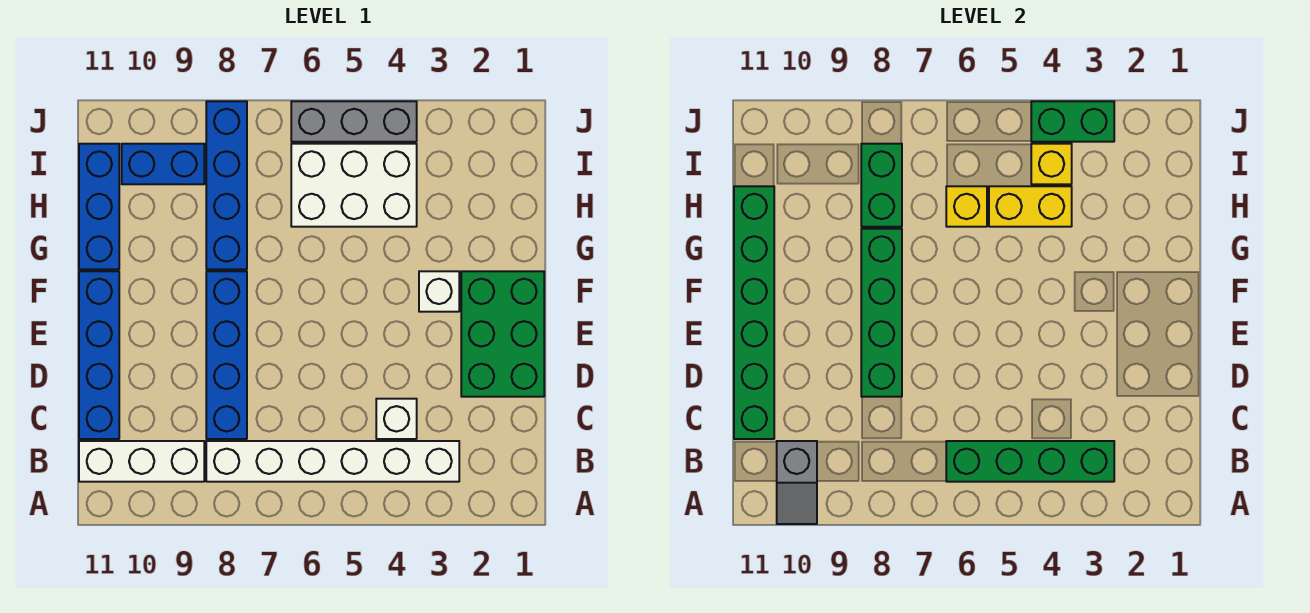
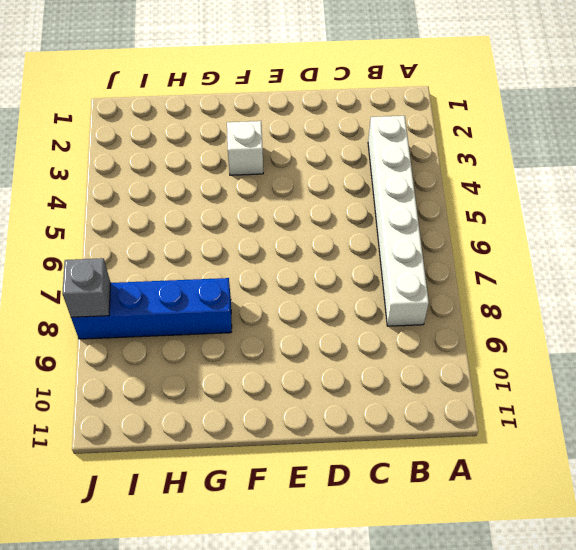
grey 1x1 brick [62,258,110,317] -> none
none -> white 1x3 brick [79,441,204,482]
none -> white 1x1 brick [376,399,417,439]
none -> blue 1x4 brick [206,271,247,439]

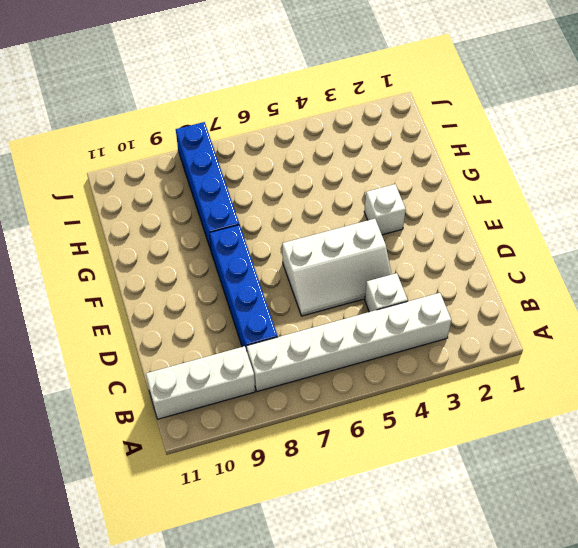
white 2x3 slope [282,219,392,316] -> none
none -> blue 1x4 brick [79,271,119,439]
none -> green 2x3 brick [461,271,544,397]
none -> blue 1x3 brick [79,144,119,269]

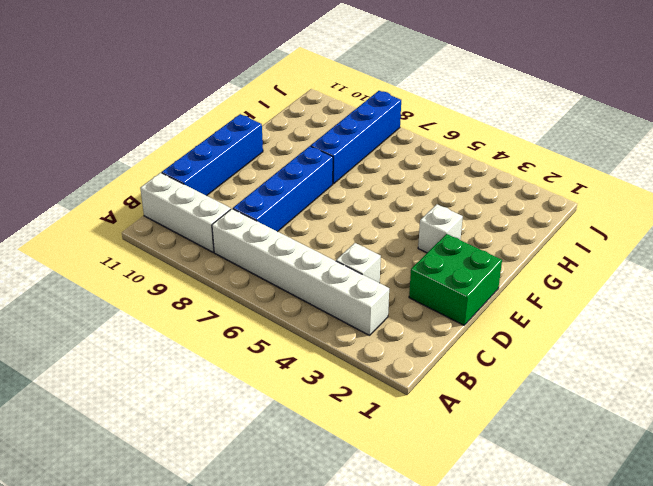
green 2x2 brick [409,234,502,325] -> green 2x3 brick [461,271,544,397]
none -> blue 1x3 brick [79,144,119,269]
none -> white 2x3 brick [291,144,417,227]
none -> blue 1x2 brick [122,144,204,184]

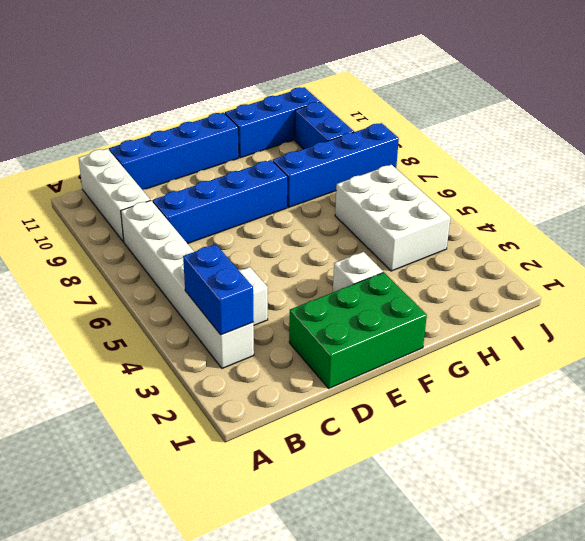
blue 1x2 brick [183,244,254,335] -> green 1x4 brick [946,441,1114,482]
none -> grey 1x3 brick [291,101,417,142]
none -> grey 1x2 slope [777,441,817,524]
none -> green 1x6 brick [734,186,774,439]

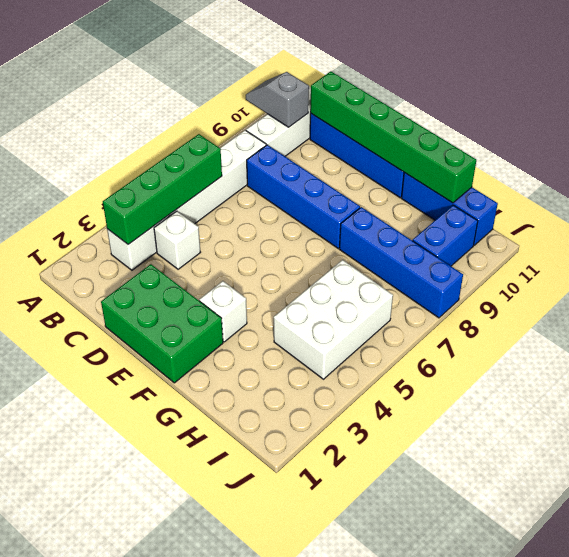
none -> grey 1x3 brick [291,101,417,142]
none -> green 1x4 brick [861,229,902,397]
none -> yellow 1x2 brick [989,186,1072,227]

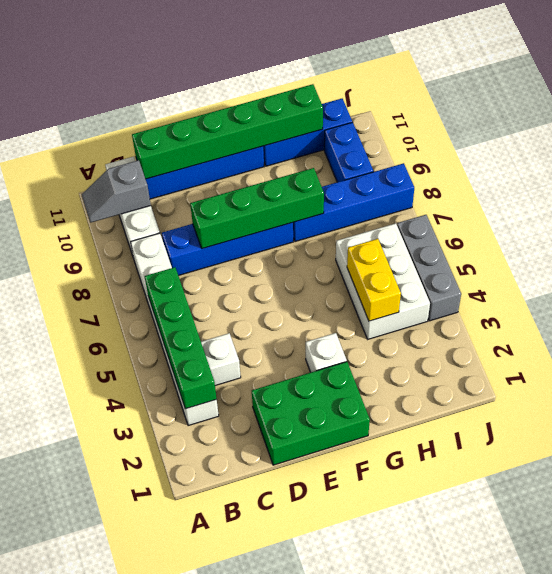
none -> yellow 1x1 brick [946,186,987,227]
none -> green 1x2 brick [861,144,902,227]
none -> yellow 1x1 brick [1031,144,1072,184]

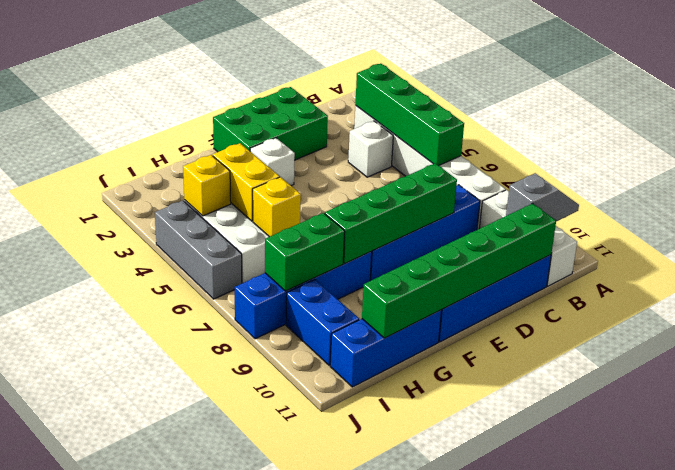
none -> green 1x2 brick [1031,101,1114,142]

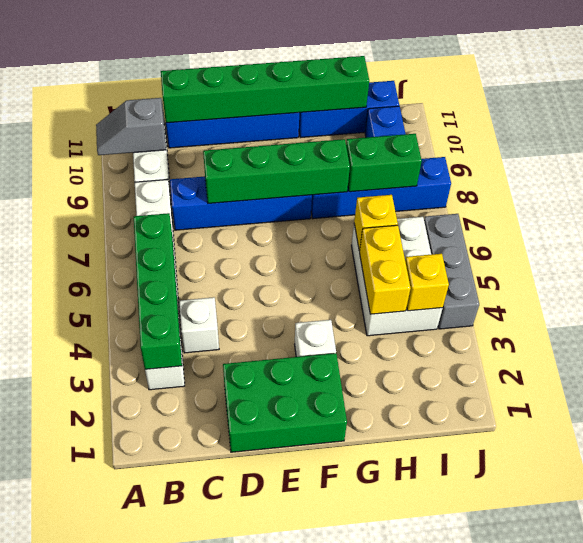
none -> green 1x2 brick [1031,101,1114,142]

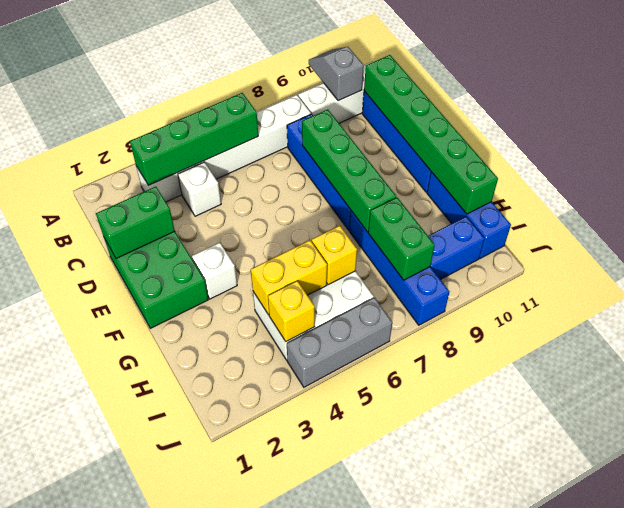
green 1x2 brick [96,187,175,259] -> green 1x2 brick moved to [1031,101,1114,142]

